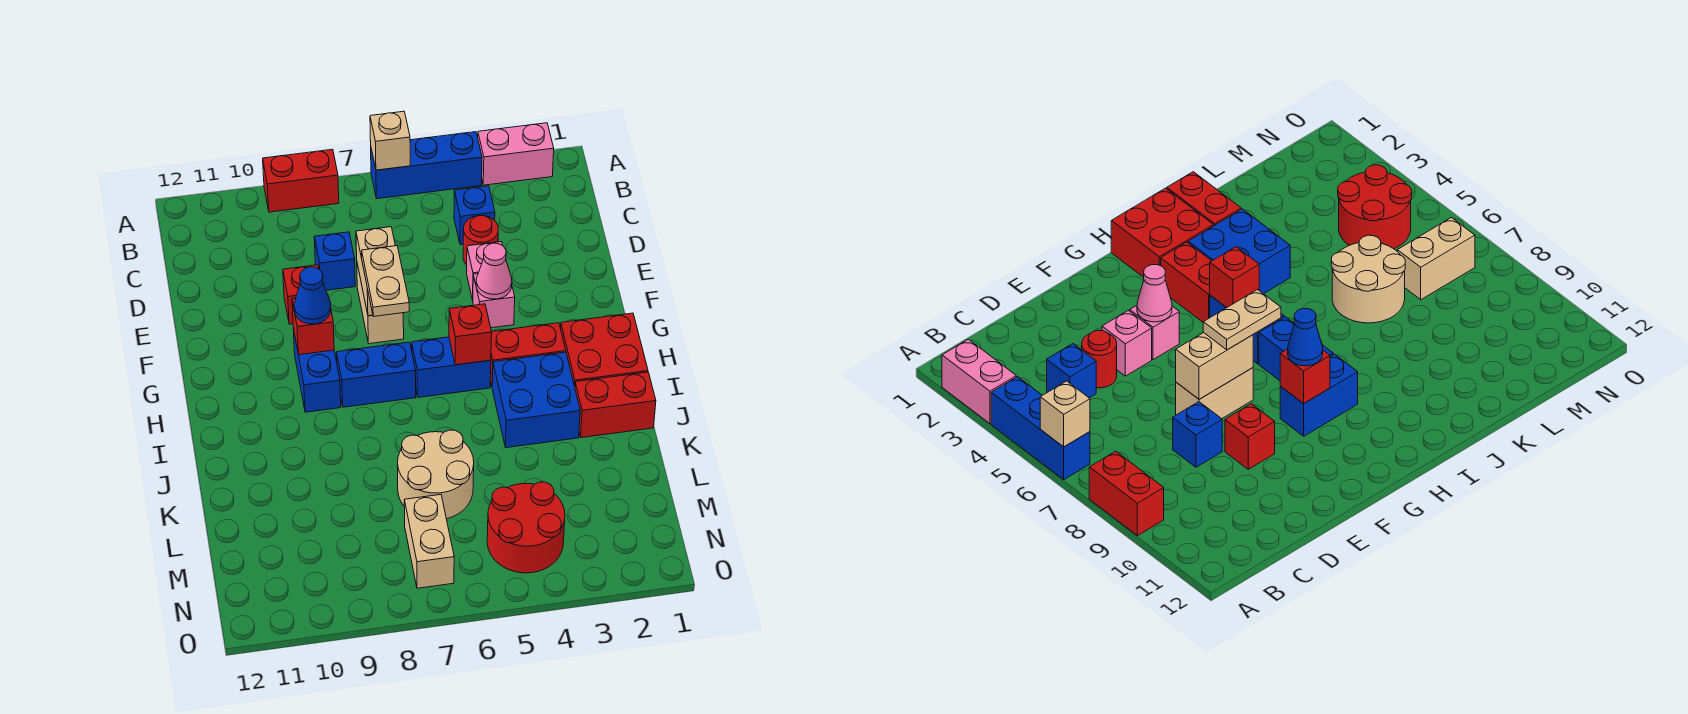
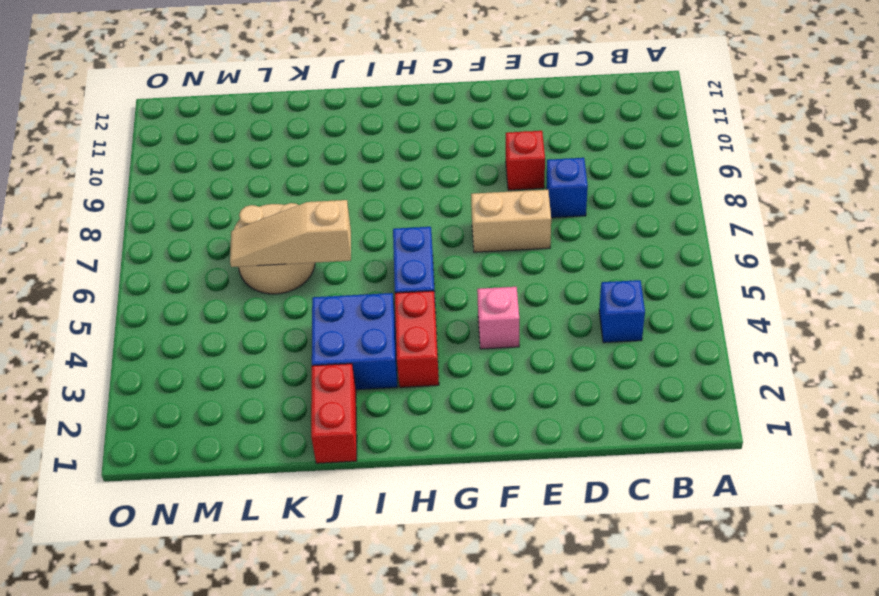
tan 1x3 slope [230,200,351,267] -> none
none -> pink 1x2 brick [478,123,554,185]
none -> blue 1x3 brick [371,132,482,199]
none -> red 1x2 brick [263,149,339,212]

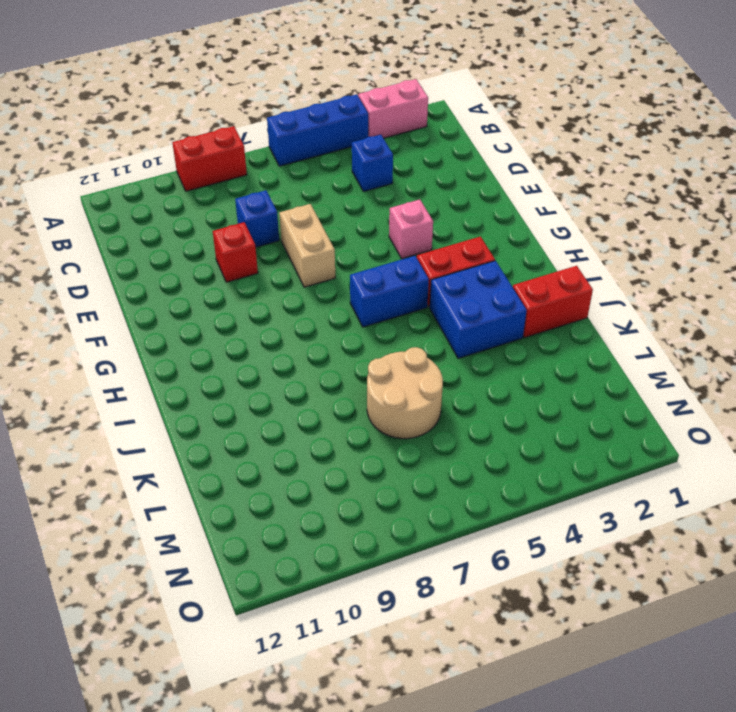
none -> red 1x1 round brick [463,216,498,265]
none -> pink 1x1 brick [467,242,503,300]
none -> blue 1x2 brick [293,328,341,412]

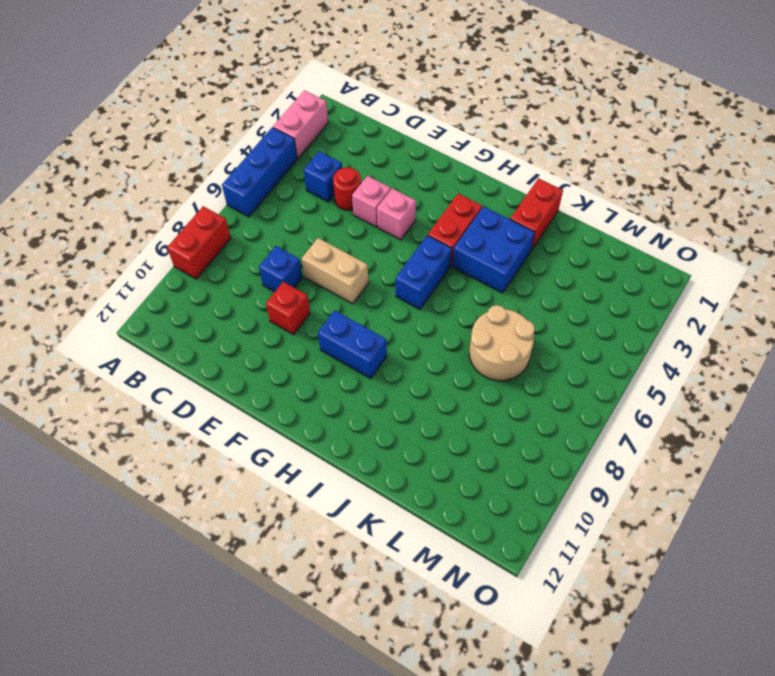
none -> red 2x2 brick [561,313,648,386]
none -> blue 1x2 brick [336,342,416,407]
none -> red 2x2 round brick [487,482,565,573]

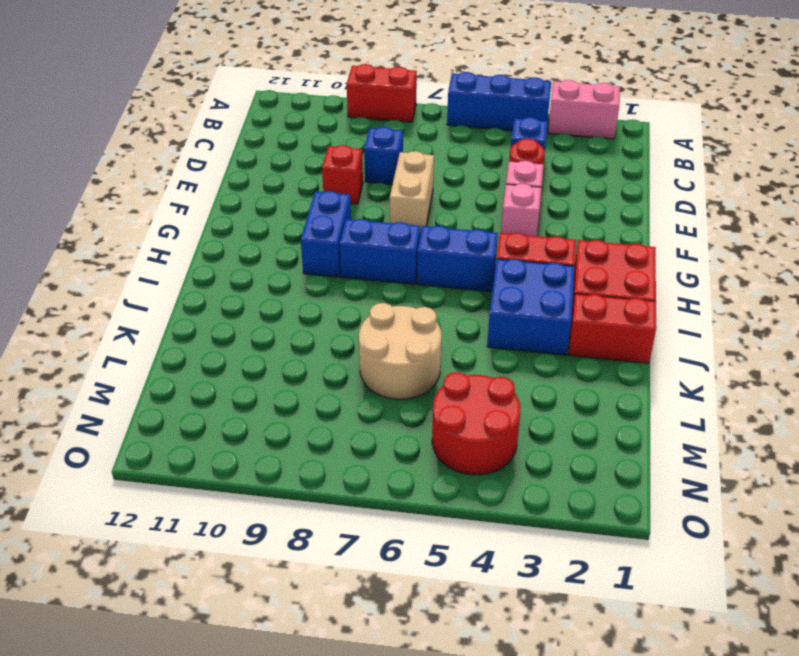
none -> tan 1x2 brick [404,495,454,588]
none -> tan 1x1 brick [370,111,410,170]
none -> tan 1x2 brick [356,227,395,316]

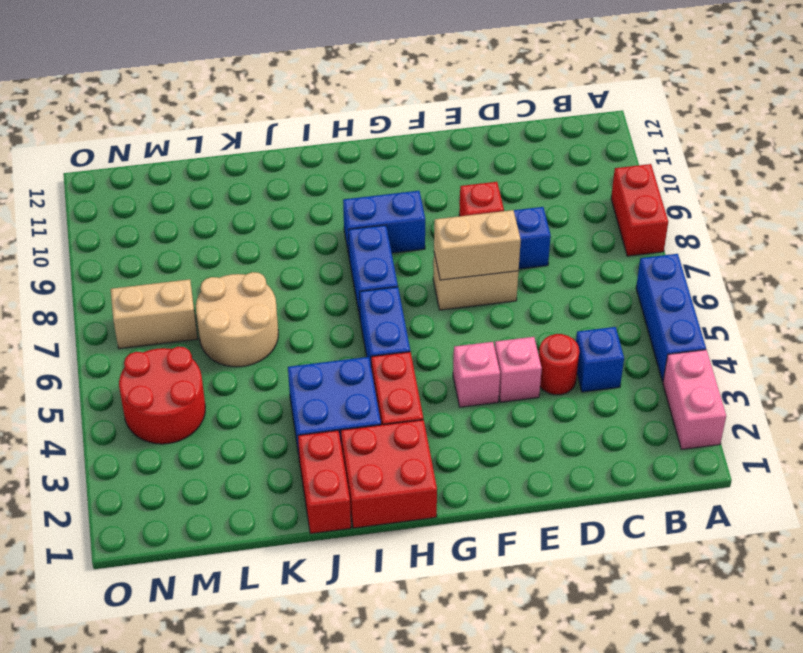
none -> tan 1x1 brick [370,111,410,170]
none -> pink 1x1 cone [476,243,512,299]
none -> red 1x1 brick [292,294,334,355]

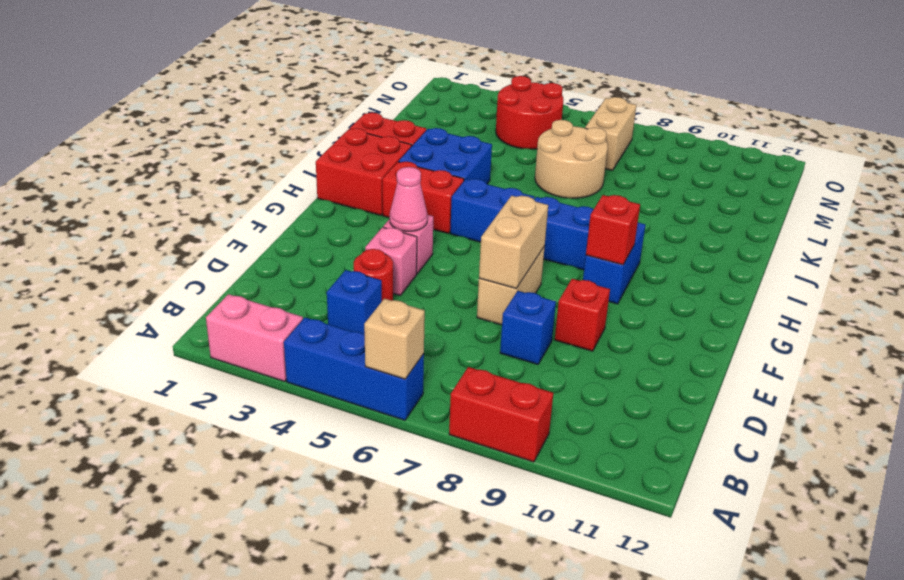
none -> red 1x1 brick [449,304,492,365]
none -> tan 1x2 plate [362,246,409,317]
none -> blue 1x1 cone [294,267,331,324]

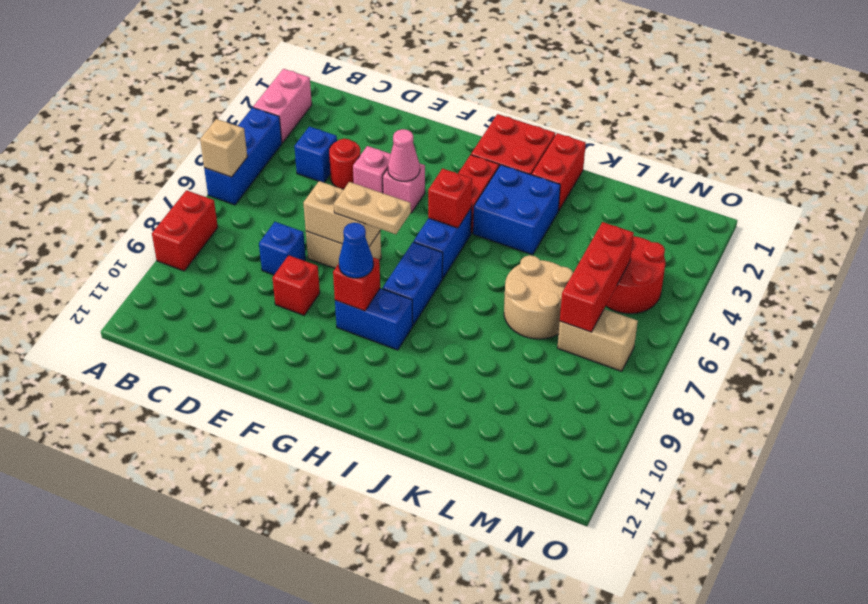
red 1x3 brick [560,222,634,332] -> none

